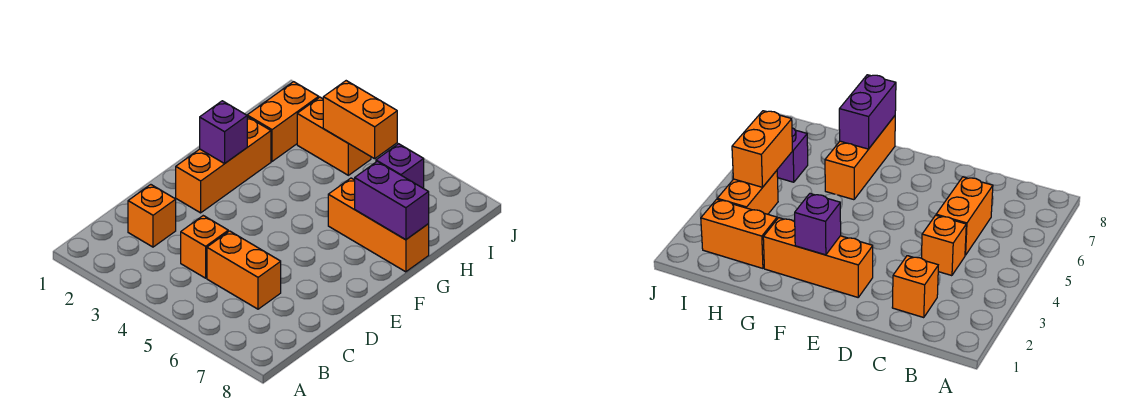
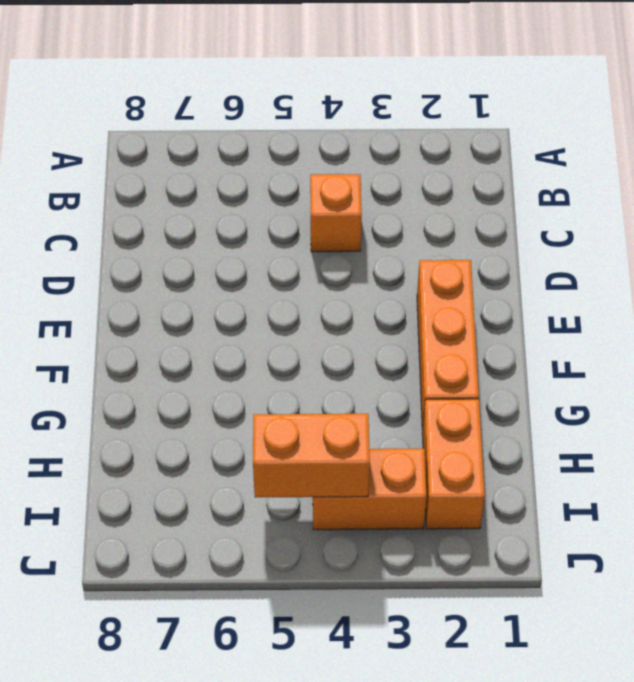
none -> orange 1x1 brick [128,185,176,247]
none -> orange 1x2 brick [207,231,281,309]

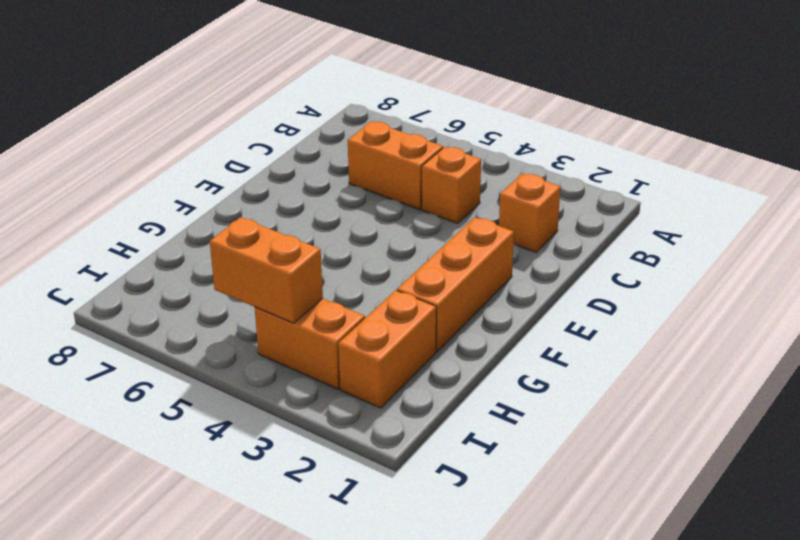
none -> orange 1x3 brick [328,178,429,272]
none -> purple 1x1 brick [376,144,424,188]

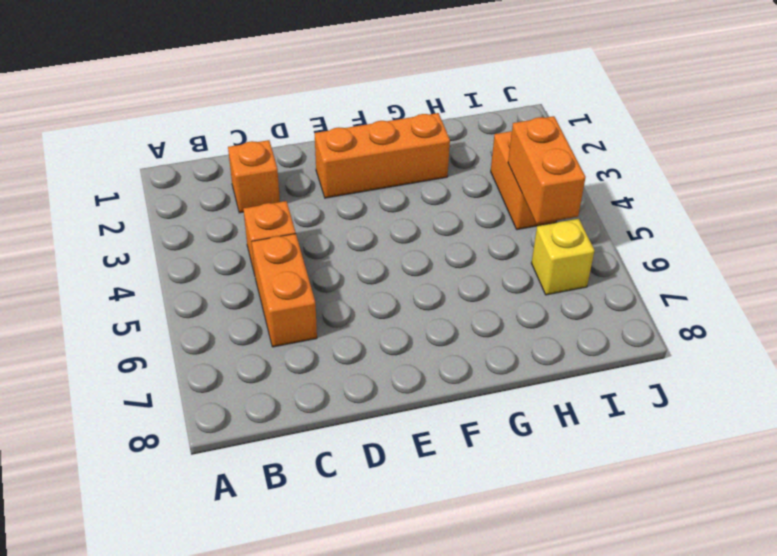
yellow 1x1 brick [531,219,594,295] -> purple 1x1 brick [376,144,424,188]
none -> orange 1x3 brick [328,178,429,272]
none -> orange 1x2 brick [247,82,319,161]

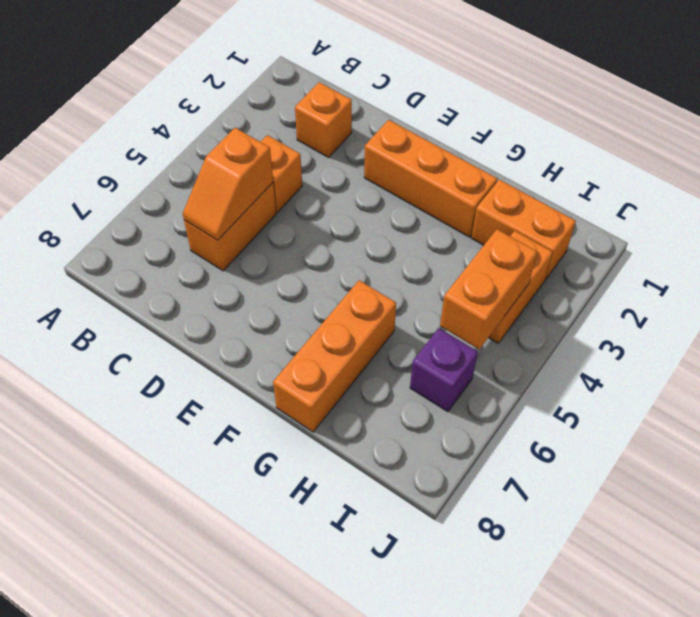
orange 1x2 slope [183,128,273,240] -> none
none -> purple 1x1 brick [200,101,247,163]
none -> purple 1x2 brick [355,161,429,240]

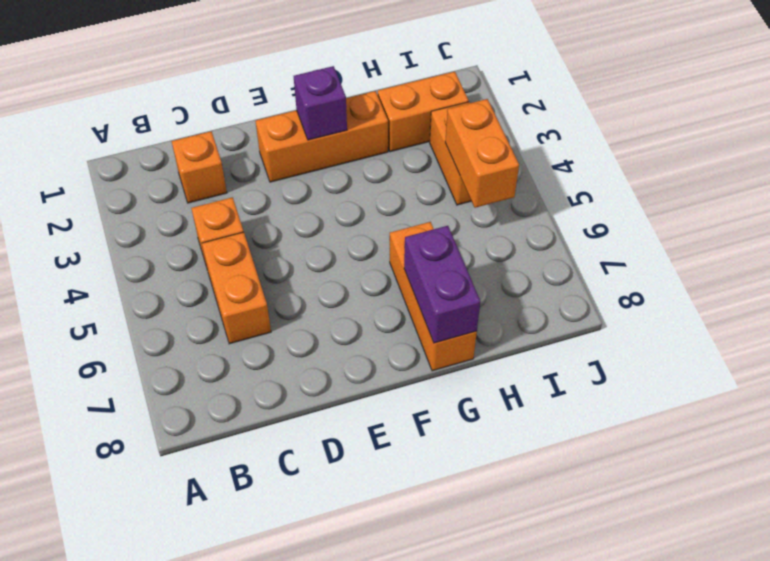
none -> purple 1x1 brick [376,144,424,188]

